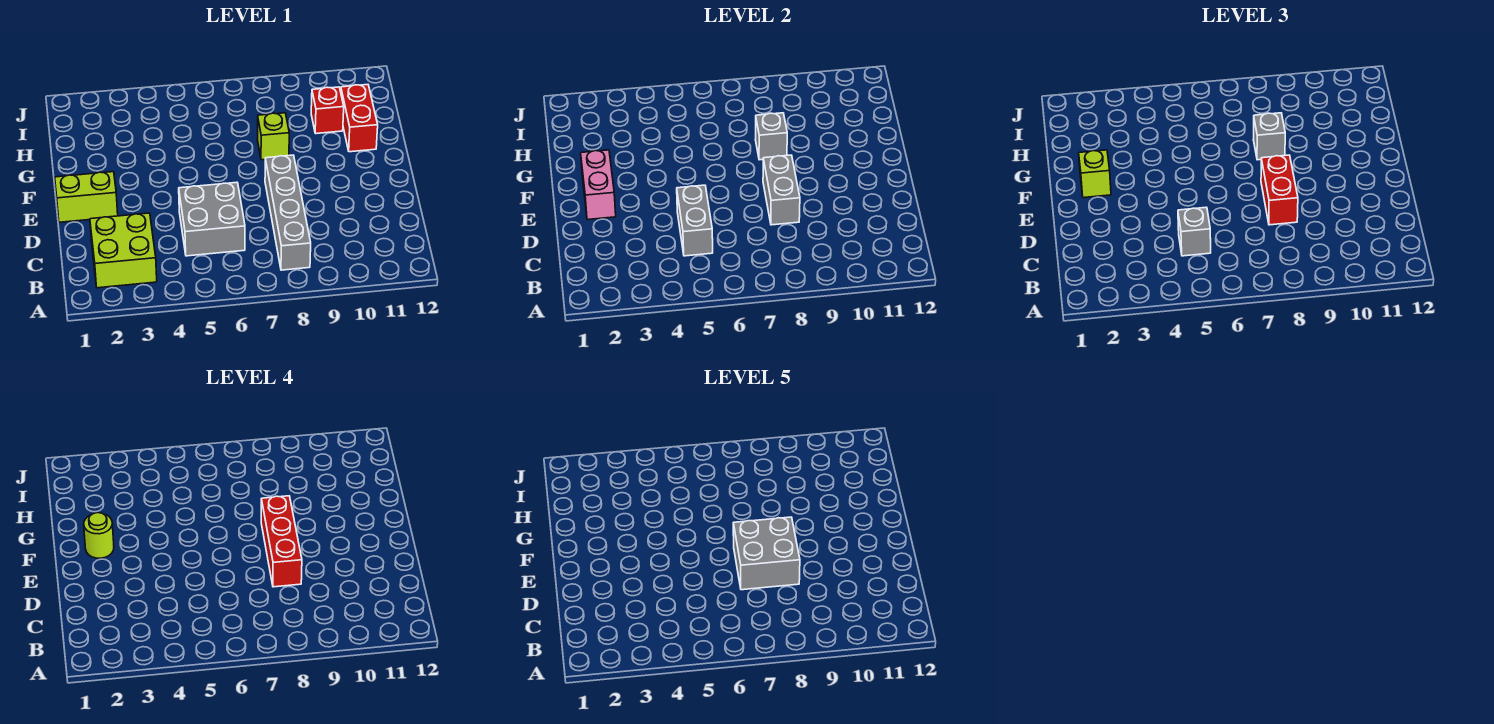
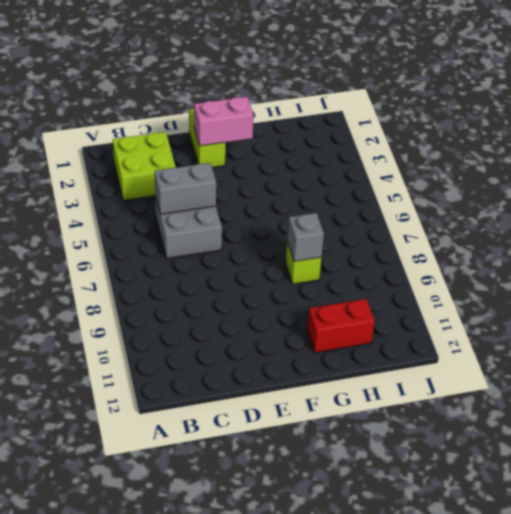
none -> grey 1x4 brick [265,155,311,270]
none -> red 1x1 brick [311,87,344,134]
none -> grey 1x2 brick [763,155,800,225]

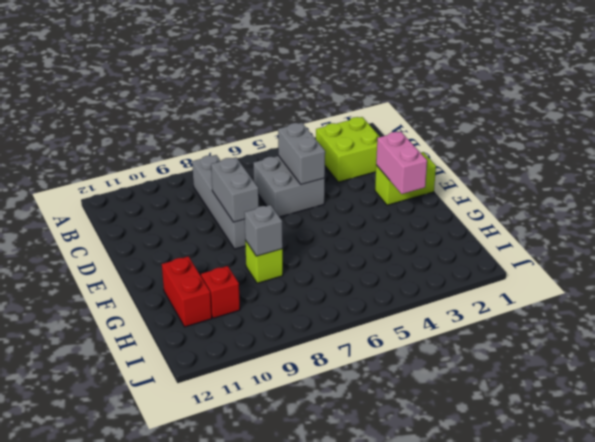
none -> grey 1x1 brick [1178,207,1211,256]
none -> red 1x2 brick [1261,155,1298,225]
none -> lime 1x1 brick [1079,150,1111,198]

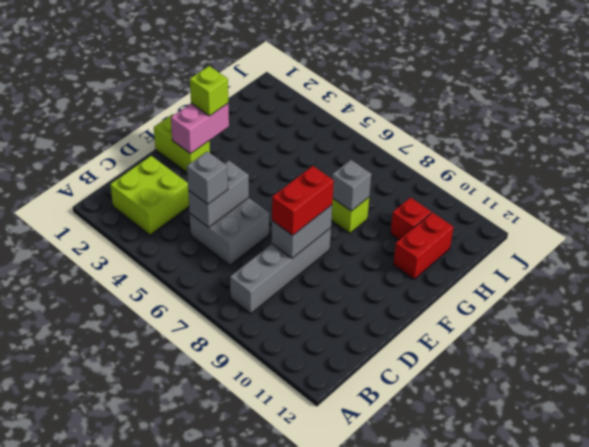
none -> grey 1x1 brick [1253,113,1285,160]
none -> red 1x3 brick [261,496,302,587]
none -> lime 1x1 round brick [84,513,114,558]

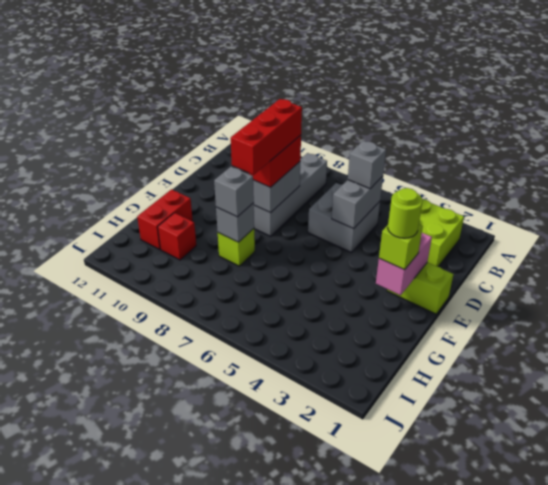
none -> grey 2x2 brick [733,517,800,590]

